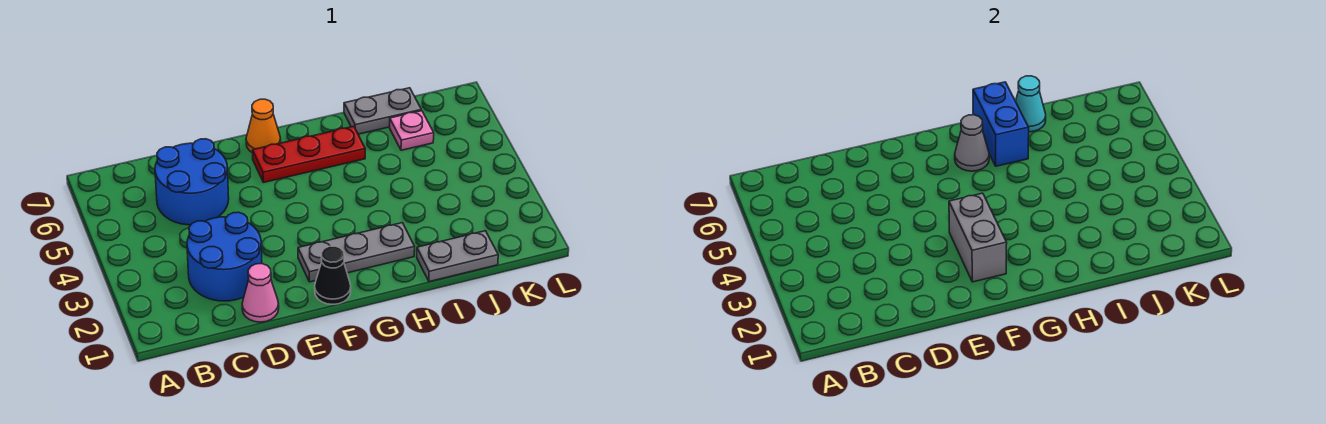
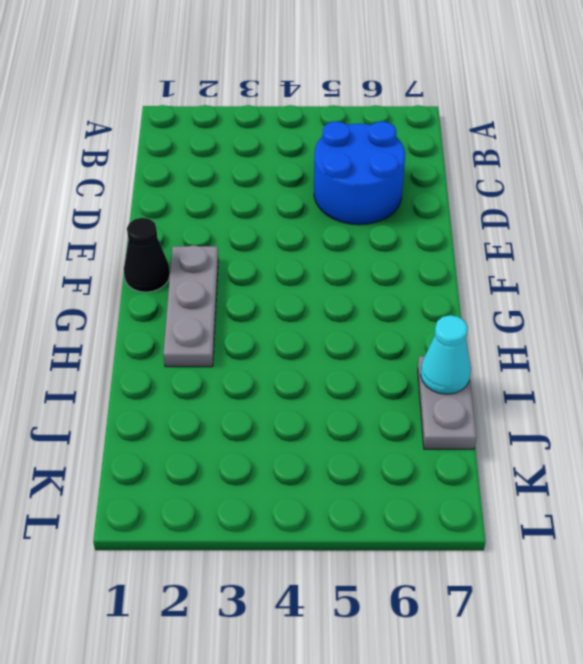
none -> blue 2x2 round brick [187,212,262,301]
none -> pink 1x1 cone [242,264,279,322]
none -> red 1x3 plate [253,126,365,182]

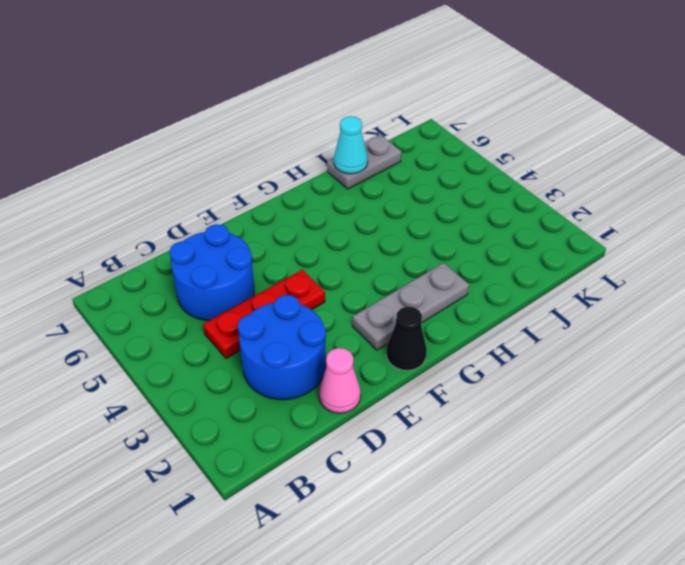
red 1x3 plate [203,270,325,359] -> red 1x3 plate moved to [253,126,365,182]
none -> orange 1x1 cone [246,99,281,153]
none -> grey 1x2 plate [417,231,498,282]
none -> pink 1x1 plate [390,111,434,150]

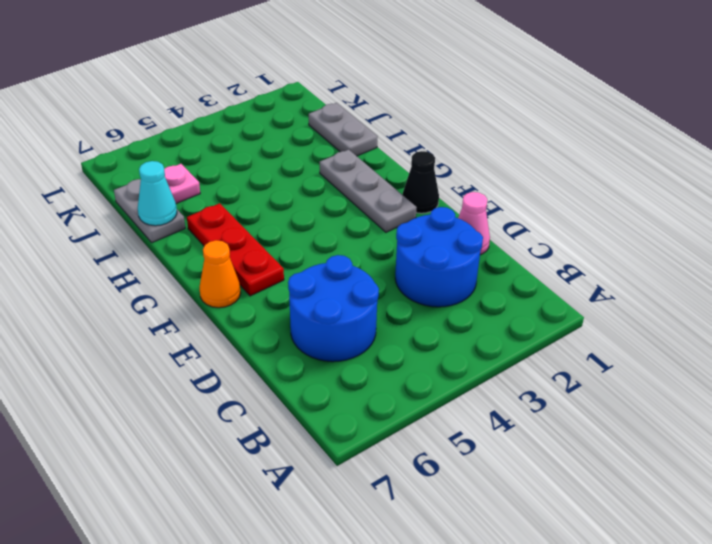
none -> grey 1x2 brick [949,193,1007,282]
none -> grey 1x1 cone [955,115,989,171]
none -> blue 1x2 brick [973,82,1029,166]

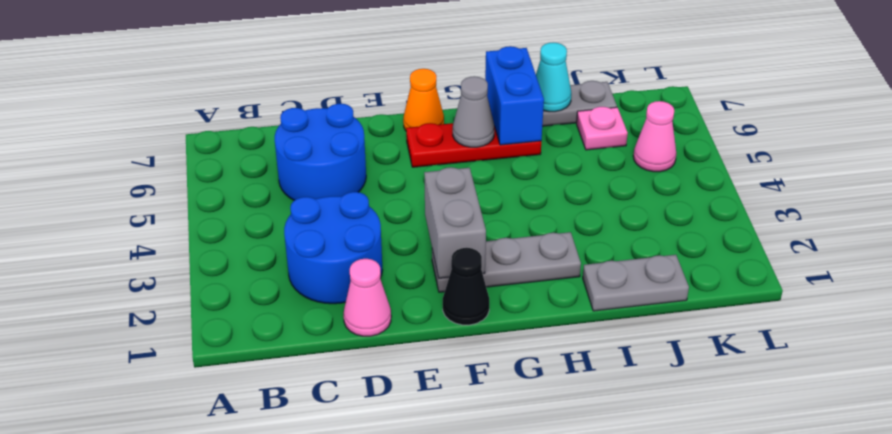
pink 1x1 cone [633,101,676,172] -> none

